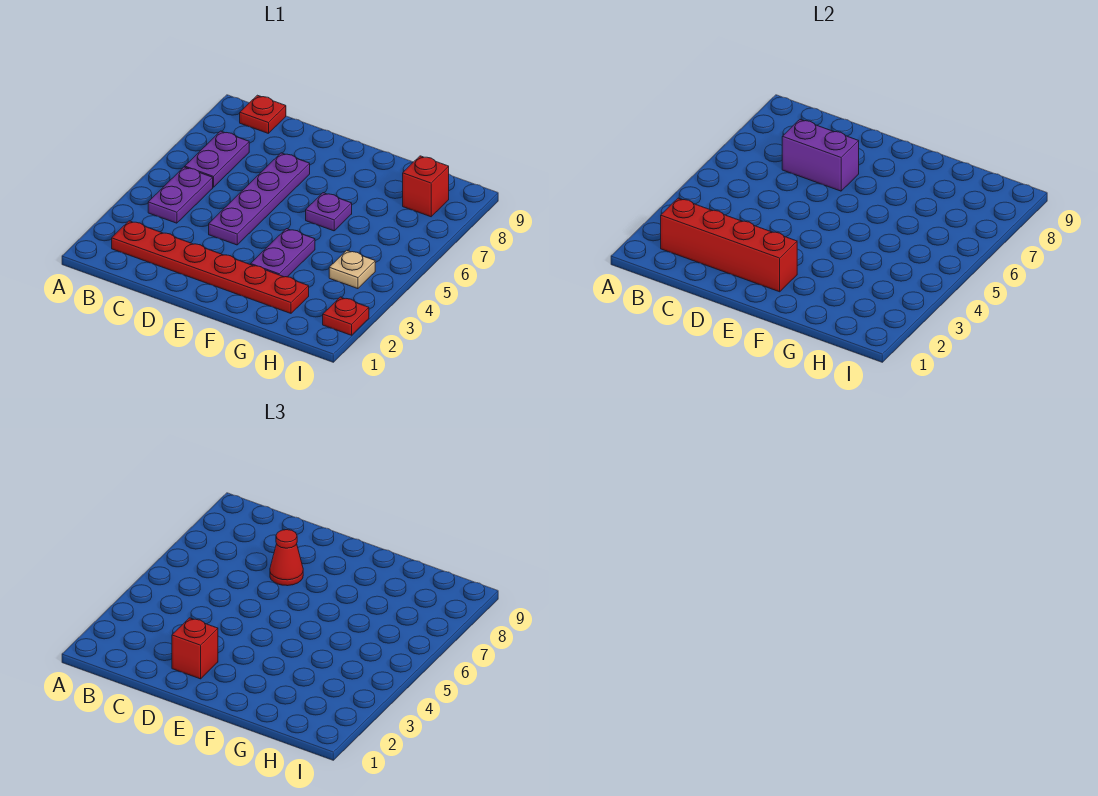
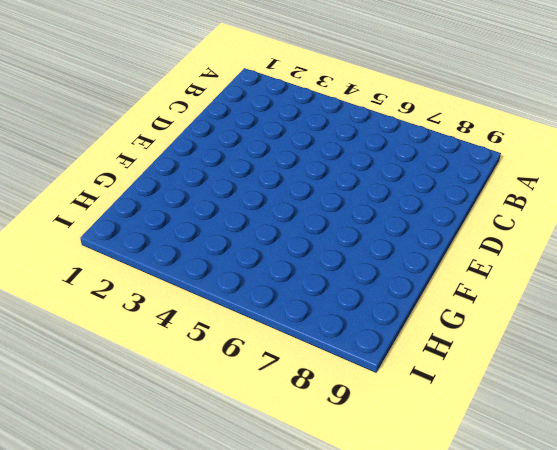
none -> red 1x6 plate [112,221,309,313]
none -> purple 1x2 plate [148,167,213,223]
none -> purple 1x2 plate [185,131,249,187]

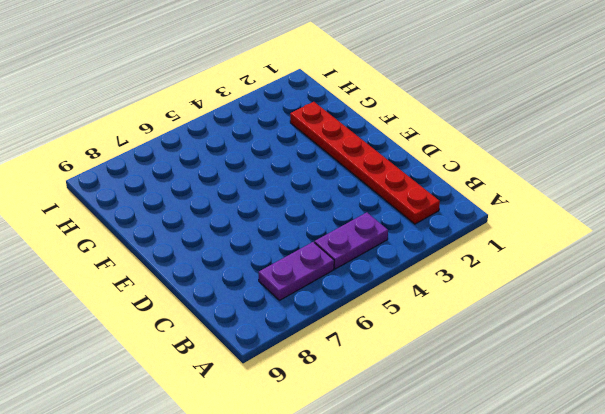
none -> red 1x1 plate [240,95,286,134]
none -> purple 1x4 plate [209,153,310,245]
none -> purple 1x2 plate [251,229,315,277]

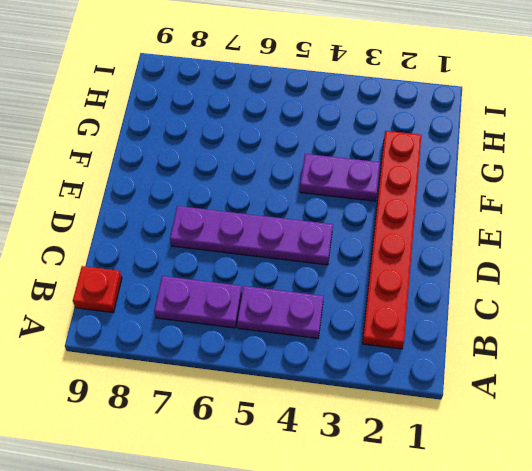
none -> purple 1x1 plate [306,193,352,231]
none -> tan 1x1 plate [329,250,375,289]
none -> red 1x1 brick [403,156,449,217]

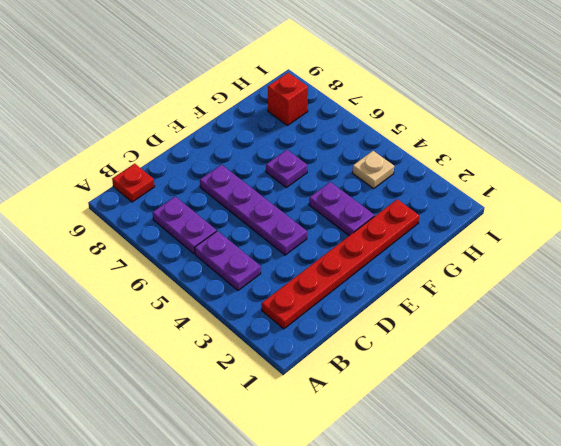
none -> red 1x1 plate [323,297,369,335]
none -> red 1x4 brick [661,198,797,292]
none -> purple 1x2 brick [782,120,859,191]

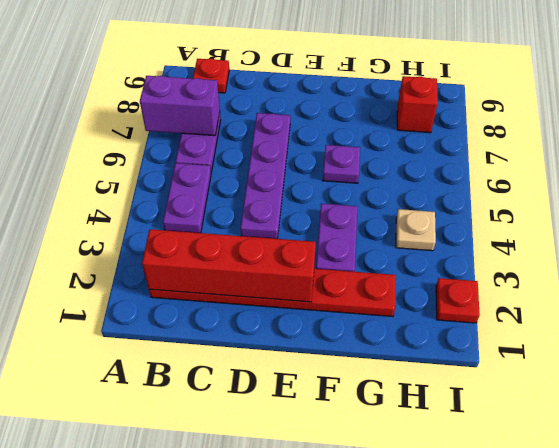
purple 1x2 brick [140,76,220,136] -> purple 1x2 brick moved to [782,120,859,191]
none -> red 1x1 brick [172,618,218,679]
none -> red 1x1 cone [270,530,303,586]

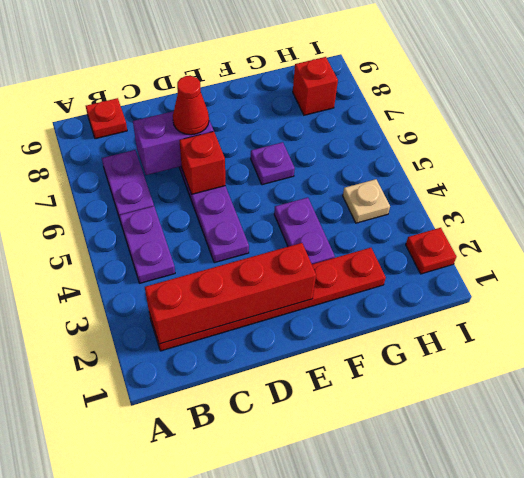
red 1x1 brick [179,132,225,194] -> red 1x1 brick moved to [172,618,218,679]

